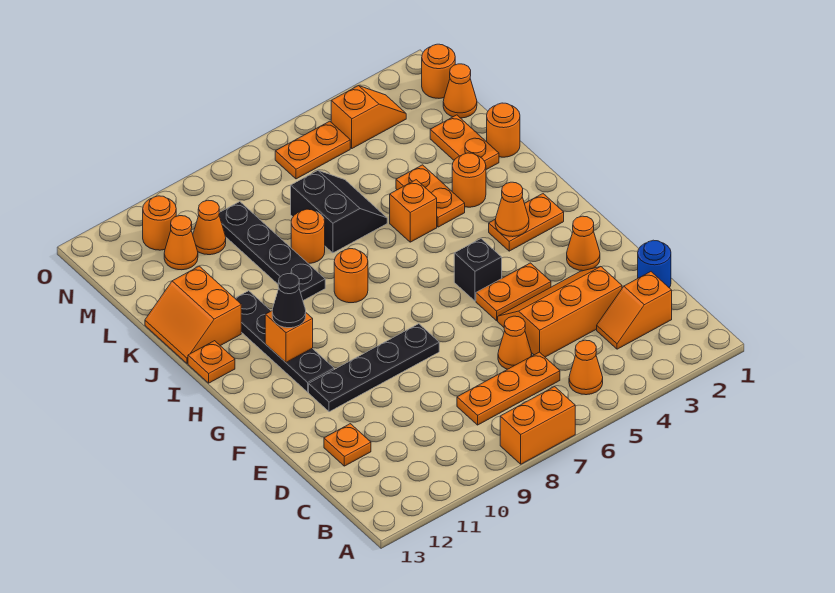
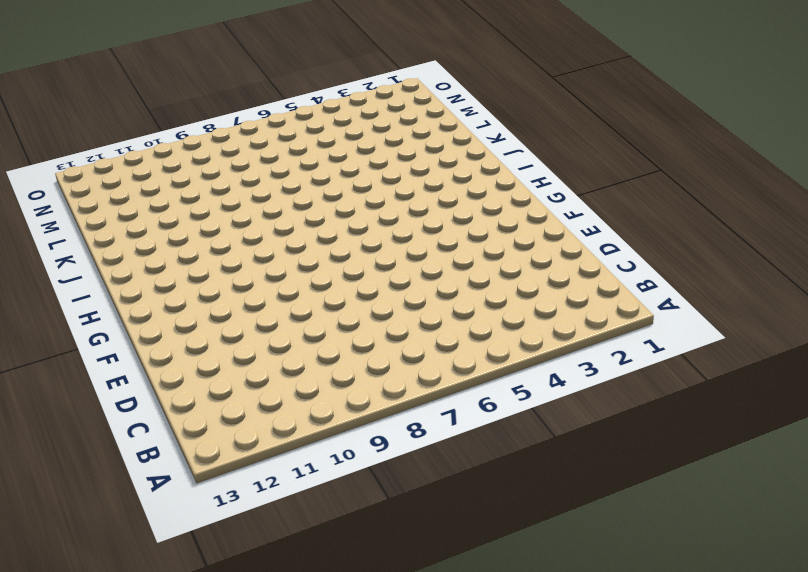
none -> orange 1x2 brick [500,387,575,464]
none -> orange 1x1 cone [569,340,603,395]
none -> orange 1x2 slope [597,272,672,349]
none -> orange 1x3 plate [457,352,560,425]

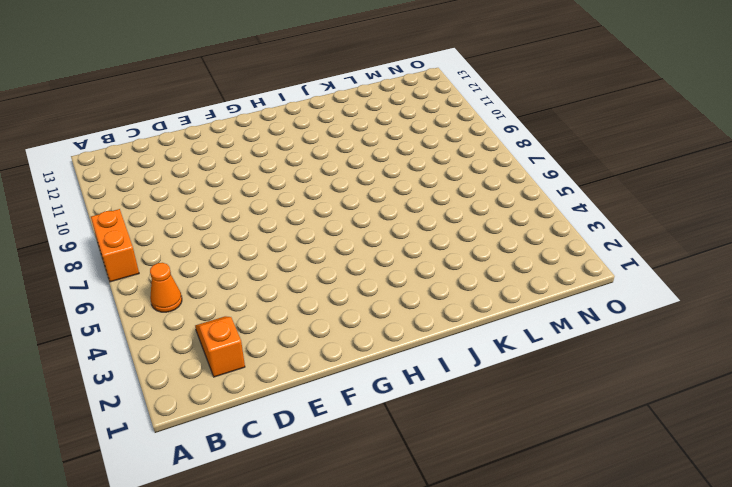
none -> orange 1x3 plate [457,352,560,425]
none -> blue 1x1 round brick [638,240,671,288]
none -> orange 2x3 slope [498,267,622,357]
none -> orange 1x1 cone [498,316,532,369]

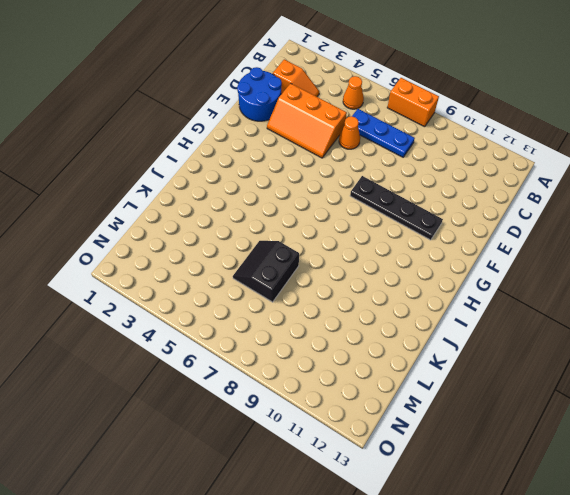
blue 1x3 plate [352,109,415,157] -> orange 1x3 plate [457,352,560,425]
blue 2x2 round brick [237,67,282,121] -> blue 1x1 round brick [638,240,671,288]
none -> orange 1x1 plate [324,424,371,466]
none -> orange 1x1 cone [567,216,600,271]
none -> orange 1x2 plate [476,263,551,321]
none -> black 1x1 brick [454,239,502,301]

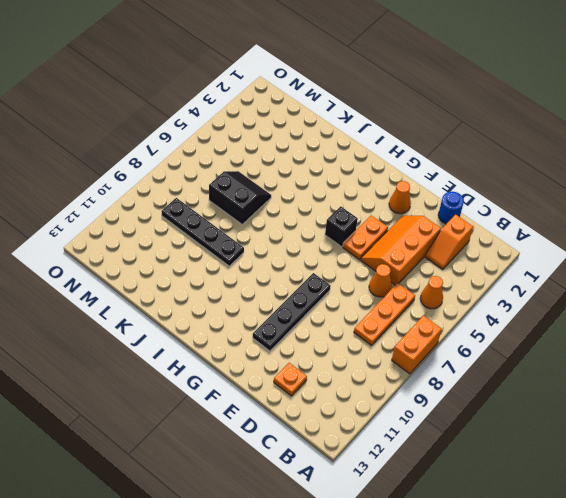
none -> black 1x4 plate [235,291,334,392]
none -> orange 1x2 plate [489,194,564,251]
none -> orange 1x1 round brick [334,249,368,303]
none -> orange 1x1 plate [188,341,235,383]

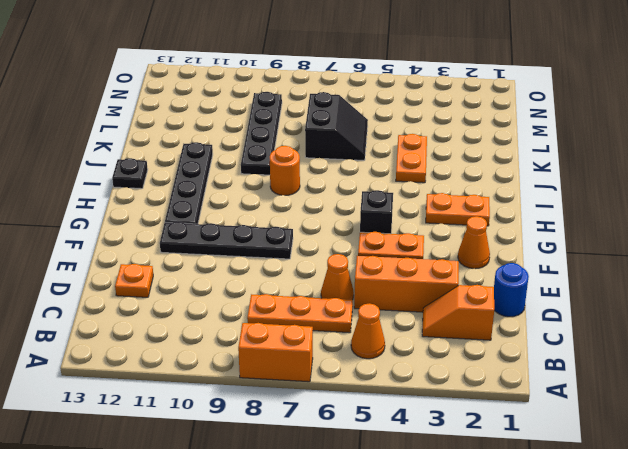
black 1x1 plate [112,158,148,189] -> orange 1x1 plate [188,341,235,383]
none -> orange 1x1 round brick [452,153,486,207]
none -> orange 1x1 brick [390,180,437,242]
none -> orange 2x2 slope [145,266,241,364]
none -> orange 1x1 round brick [487,103,520,157]

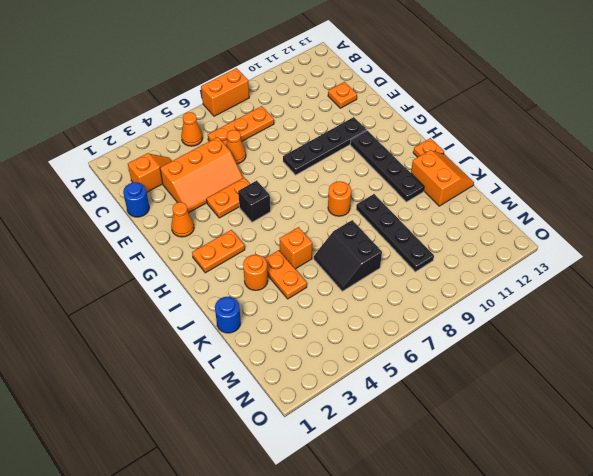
blue 1x1 round brick [215,297,241,333] -> orange 1x1 round brick [487,103,520,157]
none -> orange 1x2 plate [430,115,499,170]
none -> orange 1x1 round brick [291,209,325,264]
none -> orange 1x1 cone [443,64,477,118]
none -> orange 1x1 cone [193,200,226,255]

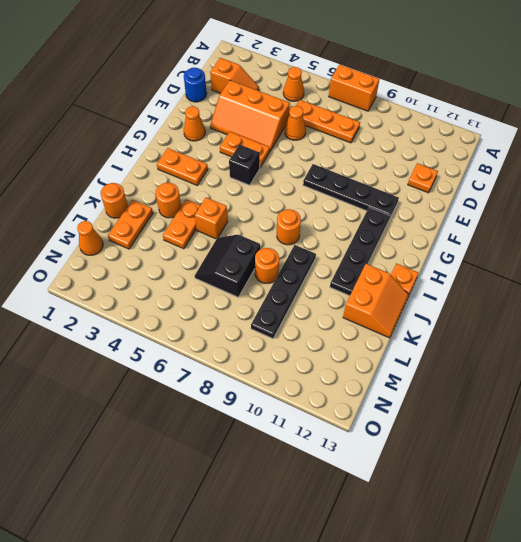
none -> orange 1x1 cone [193,200,226,255]
none -> orange 1x1 cone [164,216,198,270]
none -> orange 1x1 round brick [422,44,455,98]
none -> orange 1x2 slope [331,86,406,148]

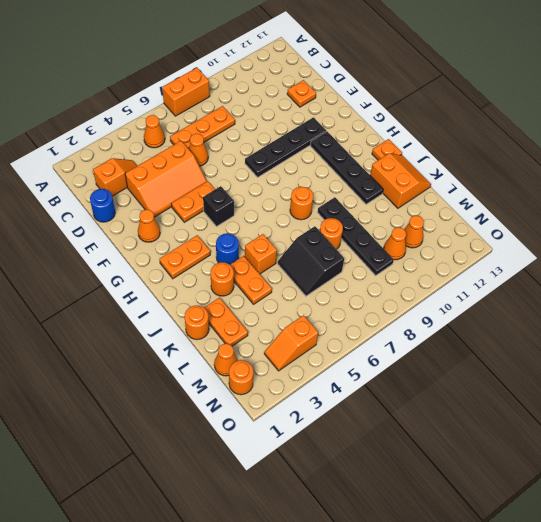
blue 1x1 round brick [216,233,239,265] -> none
none -> orange 1x2 plate [275,121,350,179]
none -> orange 1x1 round brick [143,196,176,250]
none -> orange 1x1 cone [495,182,529,237]
none -> orange 1x1 brick [265,311,313,362]

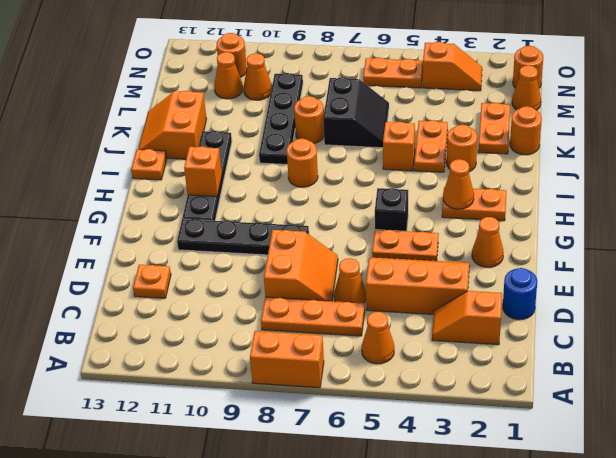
orange 2x2 slope [264,230,338,301] -> none
none -> black 1x1 cone [272,274,306,328]

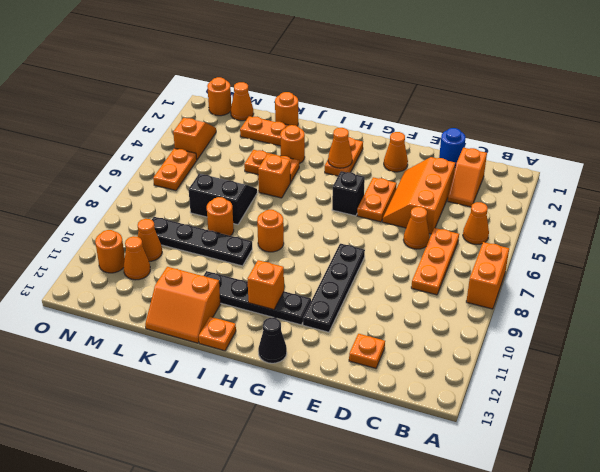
black 1x1 cone [258,318,287,363] -> black 1x1 cone moved to [272,274,306,328]

